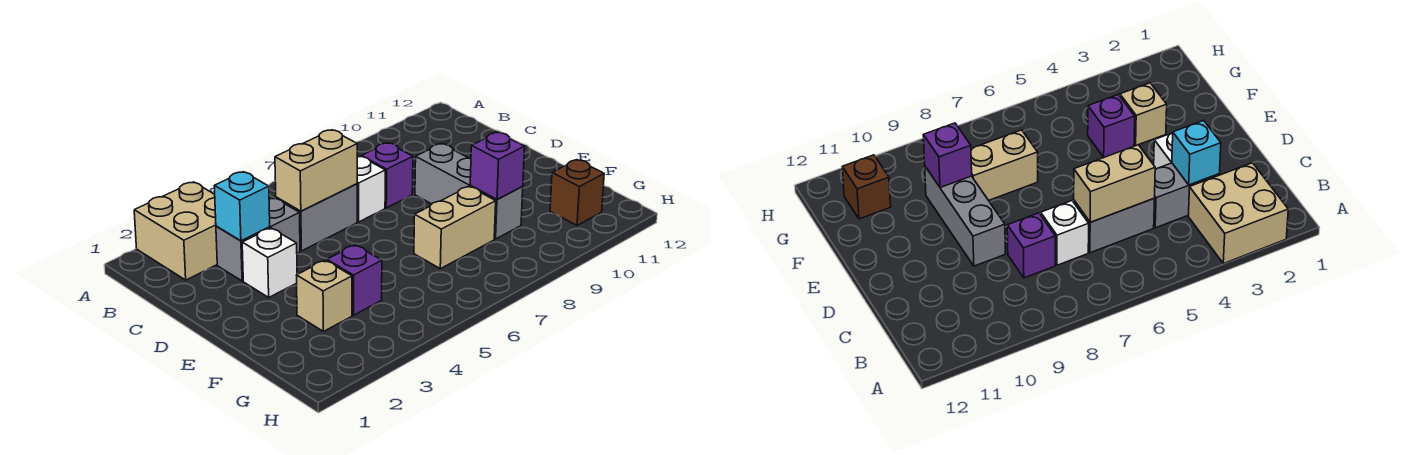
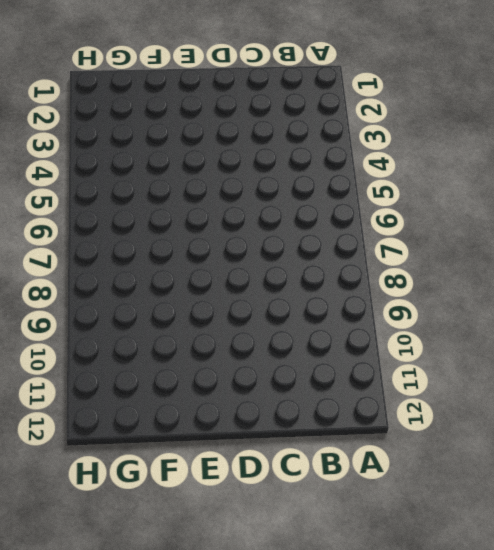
none -> tan 2x2 brick [134,182,217,280]
none -> grey 1x2 brick [216,198,300,281]
none -> grey 1x2 brick [276,184,357,251]

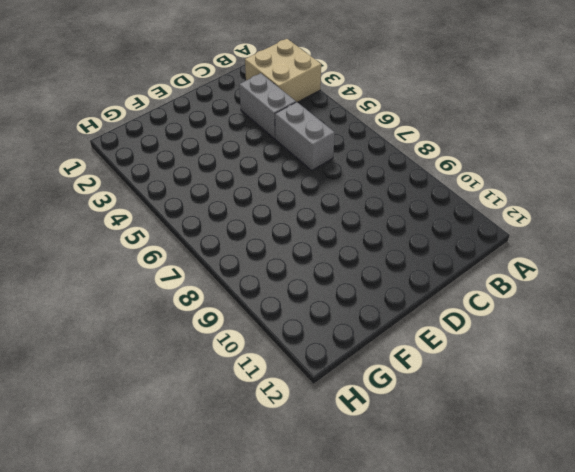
none -> white 1x1 brick [357,156,385,222]
none -> purple 1x1 brick [362,143,413,208]
none -> white 1x1 brick [242,228,297,297]

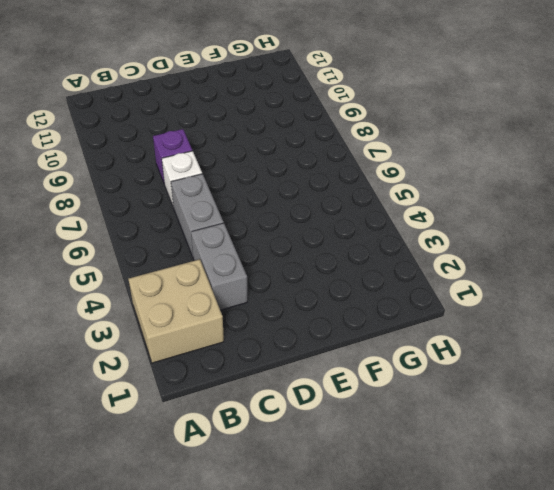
none -> white 1x1 brick [242,228,297,297]
none -> grey 1x3 brick [415,144,523,239]
none -> tan 1x1 brick [296,260,352,331]

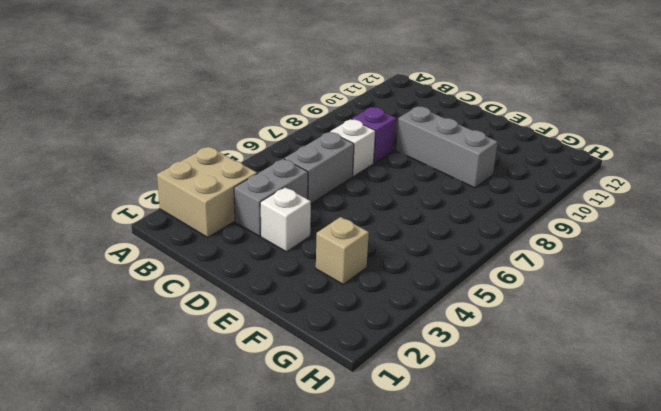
none -> purple 1x1 brick [327,245,382,315]
none -> tan 1x2 brick [414,187,496,269]
none -> brown 1x1 brick [550,160,604,226]

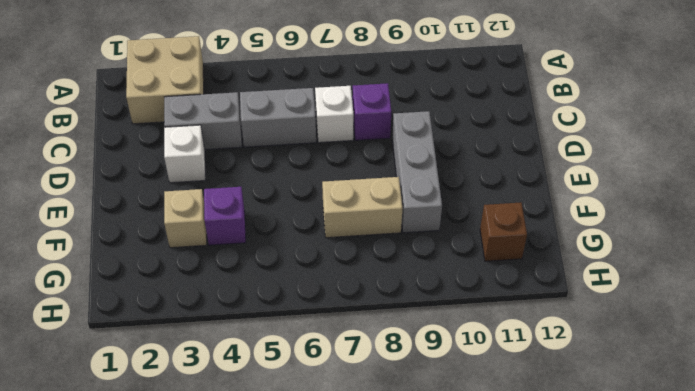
none -> cyan 1x1 brick [214,172,270,241]
none -> tan 1x2 brick [275,130,357,211]
none -> purple 1x1 brick [470,133,525,200]

